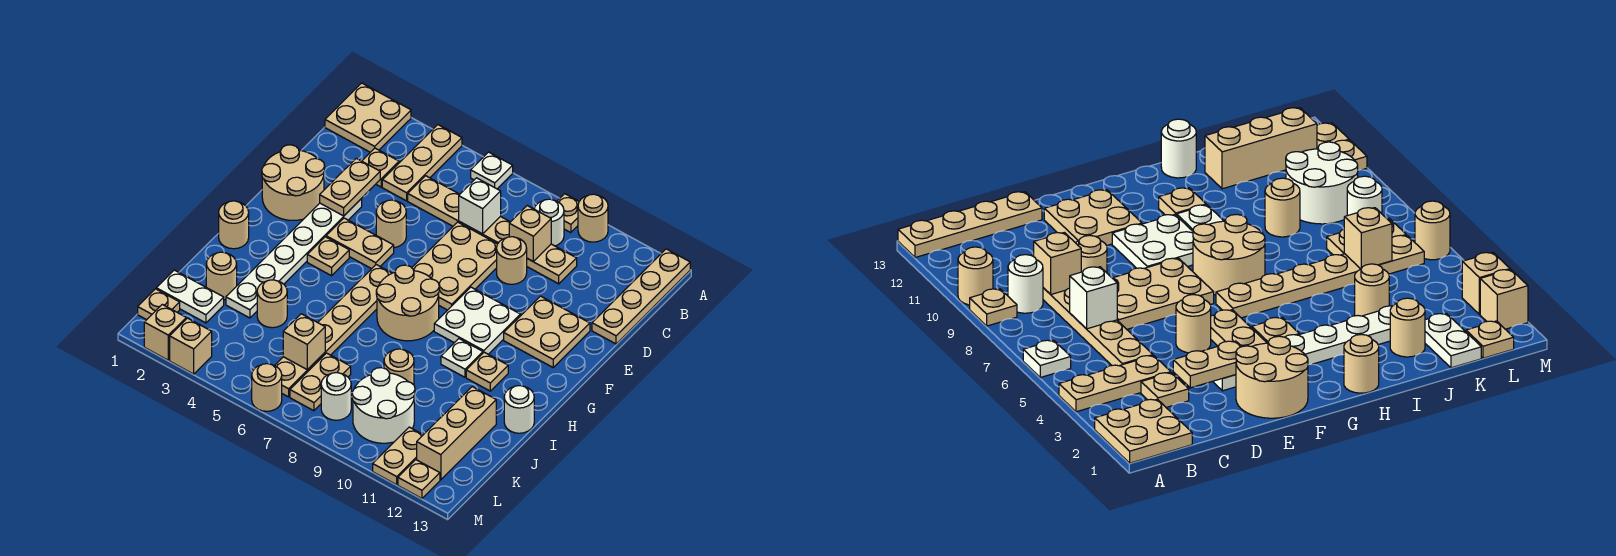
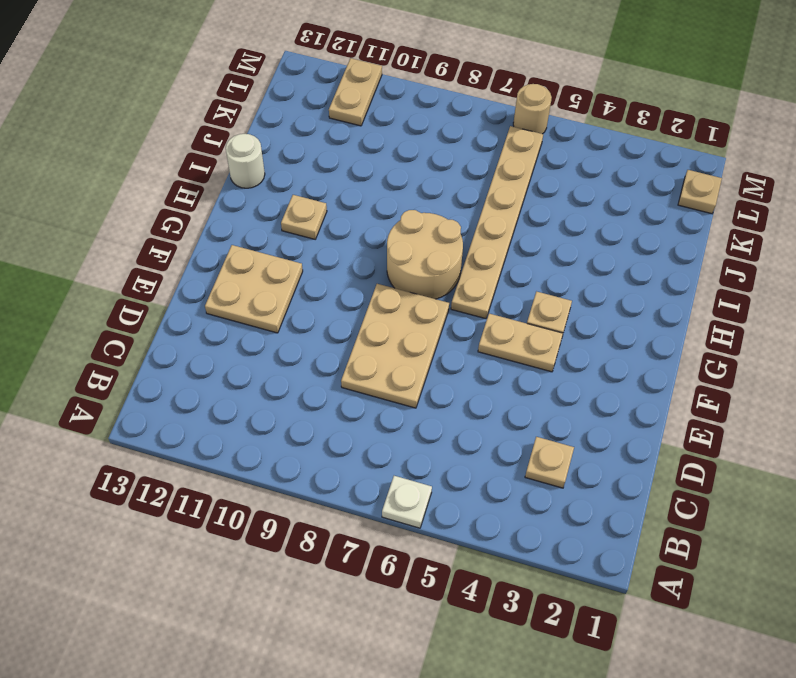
none -> tan 2x2 plate [325,83,411,152]
none -> tan 1x3 plate [382,125,462,201]
none -> tan 1x1 plate [557,194,579,233]
none -> tan 1x1 round brick [578,194,608,242]

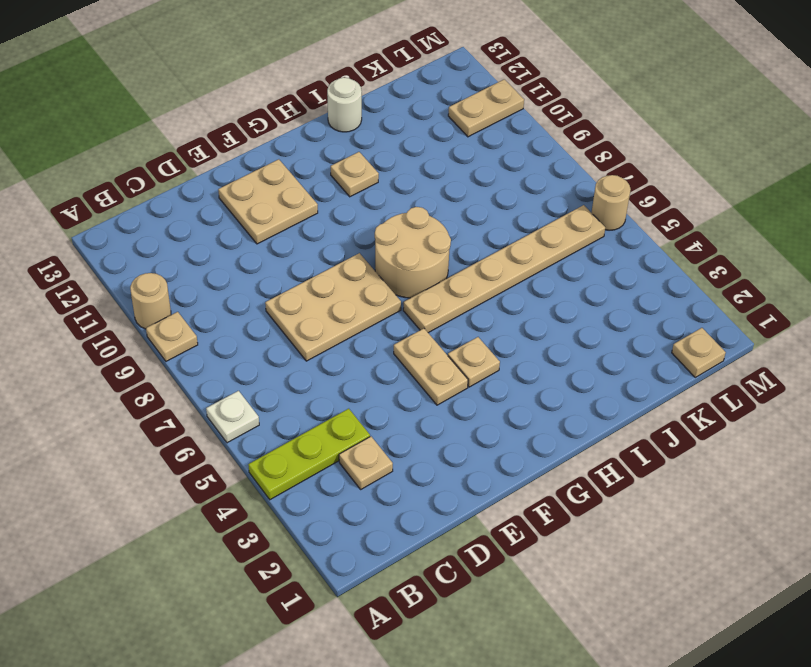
lime 1x3 plate [248,409,370,500] -> tan 1x3 plate [382,125,462,201]
none -> tan 2x2 plate [325,83,411,152]
none -> tan 1x4 plate [592,249,690,344]
none -> white 1x1 round brick [534,199,564,246]
none -> tan 1x6 plate [408,176,577,284]

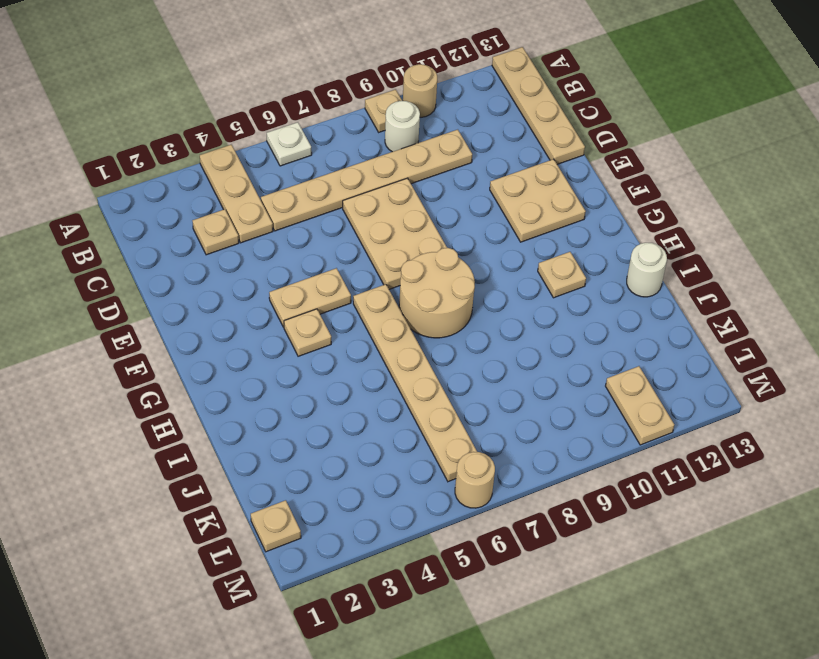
none -> tan 2x2 plate [325,83,411,152]
none -> tan 1x1 round brick [497,237,527,284]
none -> tan 2x2 round brick [262,145,325,220]
none -> white 1x6 plate [226,199,362,318]

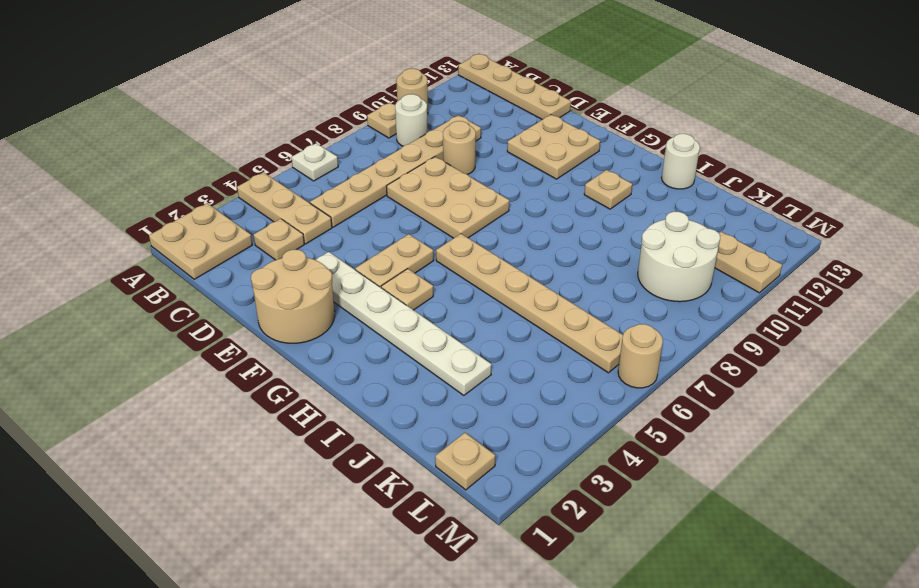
none -> tan 1x1 round brick [376,200,406,248]
none -> white 2x2 plate [434,287,520,354]
none -> tan 2x2 round brick [376,265,439,341]
none -> tan 1x1 round brick [219,201,249,249]

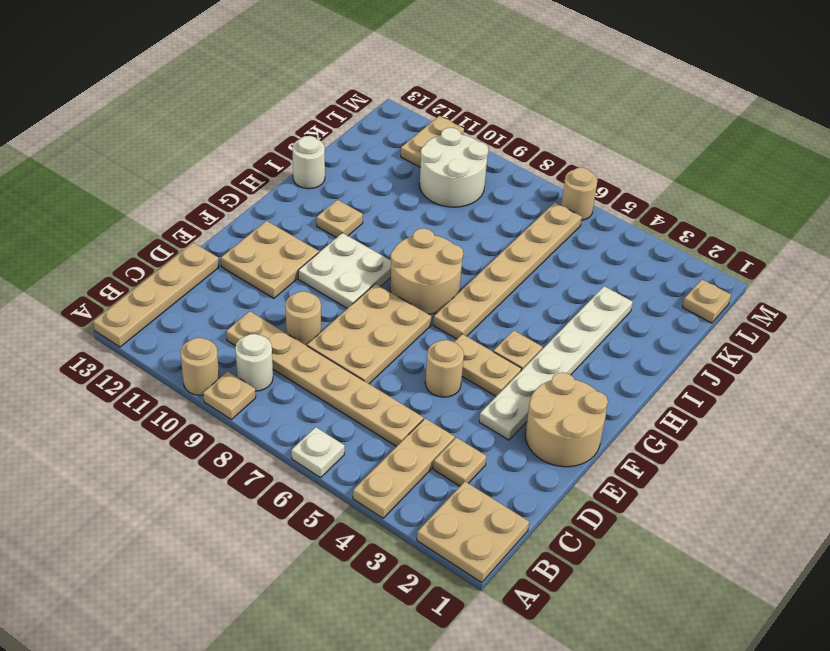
none -> tan 1x1 round brick [219,201,249,249]
none -> white 1x1 plate [441,339,483,377]
none -> tan 1x1 round brick [206,252,237,300]
none -> tan 1x1 round brick [257,280,287,328]

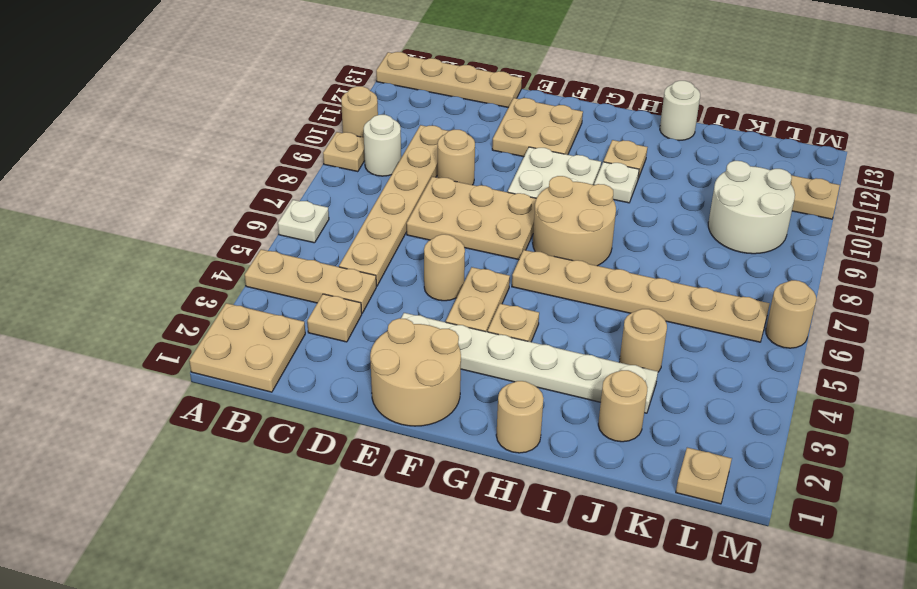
none -> tan 1x1 round brick [384,349,414,385]
none -> tan 1x3 brick [417,387,496,480]
none -> white 1x2 plate [156,270,224,323]
none -> tan 1x2 plate [290,353,351,411]

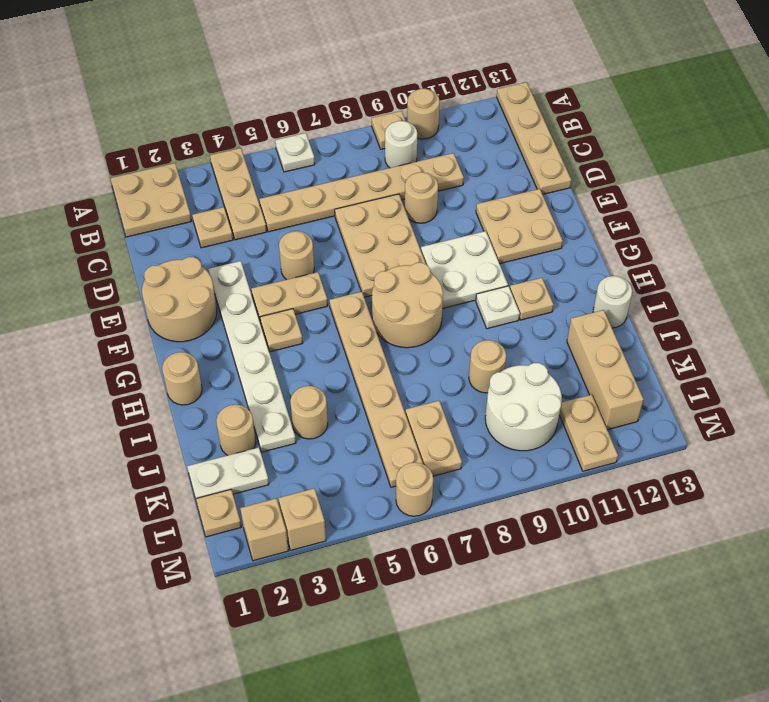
none -> white 1x1 round brick [321,373,351,420]
none -> tan 1x1 plate [398,460,440,498]
none -> white 1x1 brick [459,178,501,234]
none -> tan 1x1 brick [509,206,551,262]

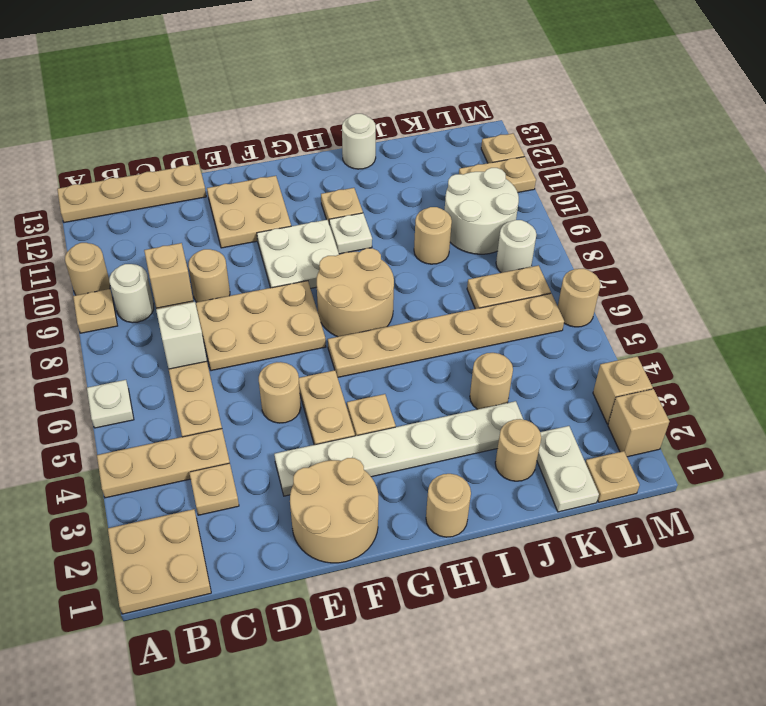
none -> tan 1x3 brick [417,387,496,480]
none -> tan 1x2 plate [320,158,380,216]
none -> tan 1x1 brick [283,314,325,370]

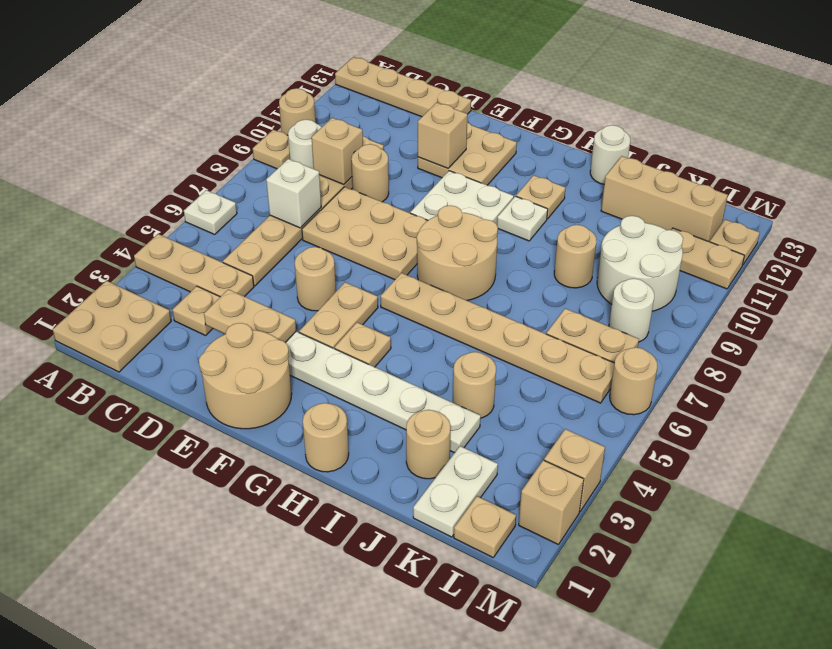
tan 1x1 brick [418,103,467,168] -> tan 1x1 brick moved to [283,314,325,370]

